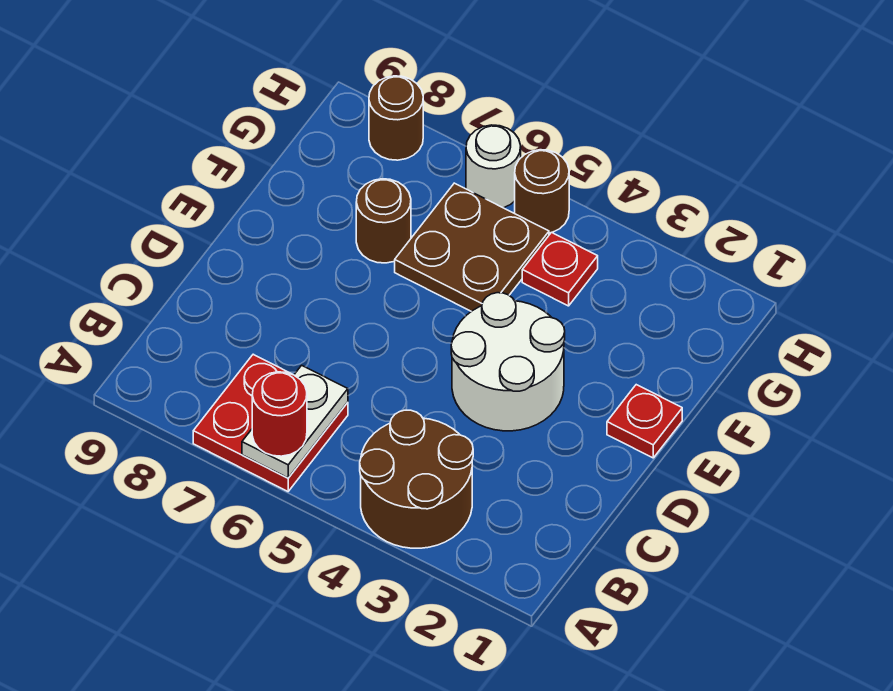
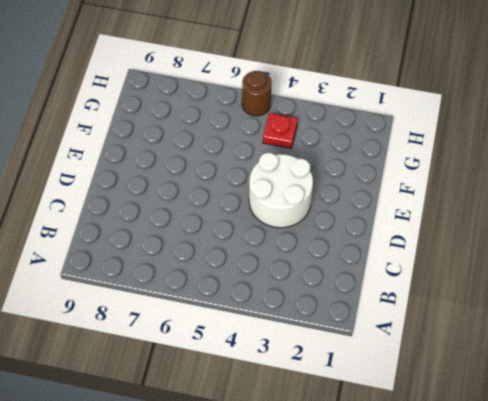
none -> brown 2x2 round brick [360,410,473,548]
none -> red 2x2 plate [193,354,348,491]
none -> red 1x1 plate [607,385,682,458]

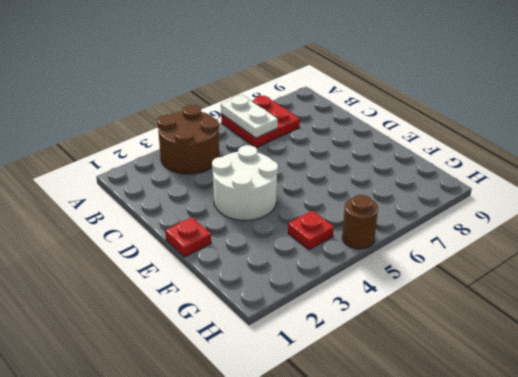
none -> brown 2x2 plate [395,183,549,311]
none -> brown 1x1 round brick [356,179,411,263]
none -> white 1x1 round brick [466,125,521,208]

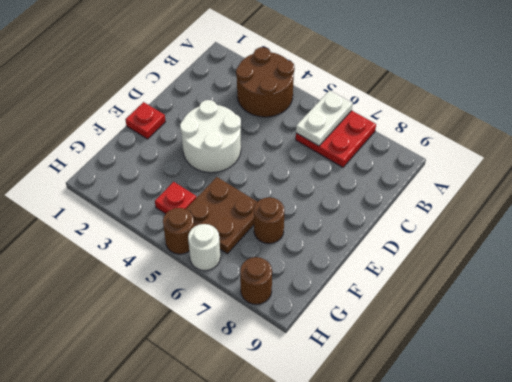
none -> red 1x1 round brick [252,372,307,456]

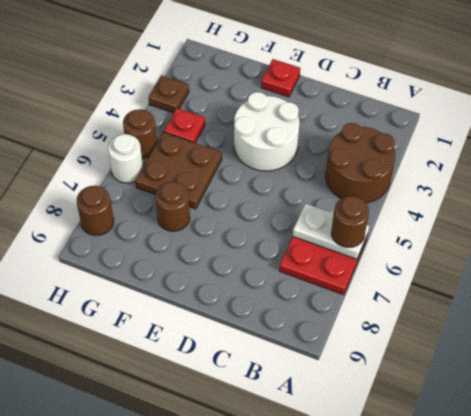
brown 1x1 round brick [331,196,369,248] -> red 1x1 round brick [252,372,307,456]
brown 1x1 plate [148,75,189,113] -> none

